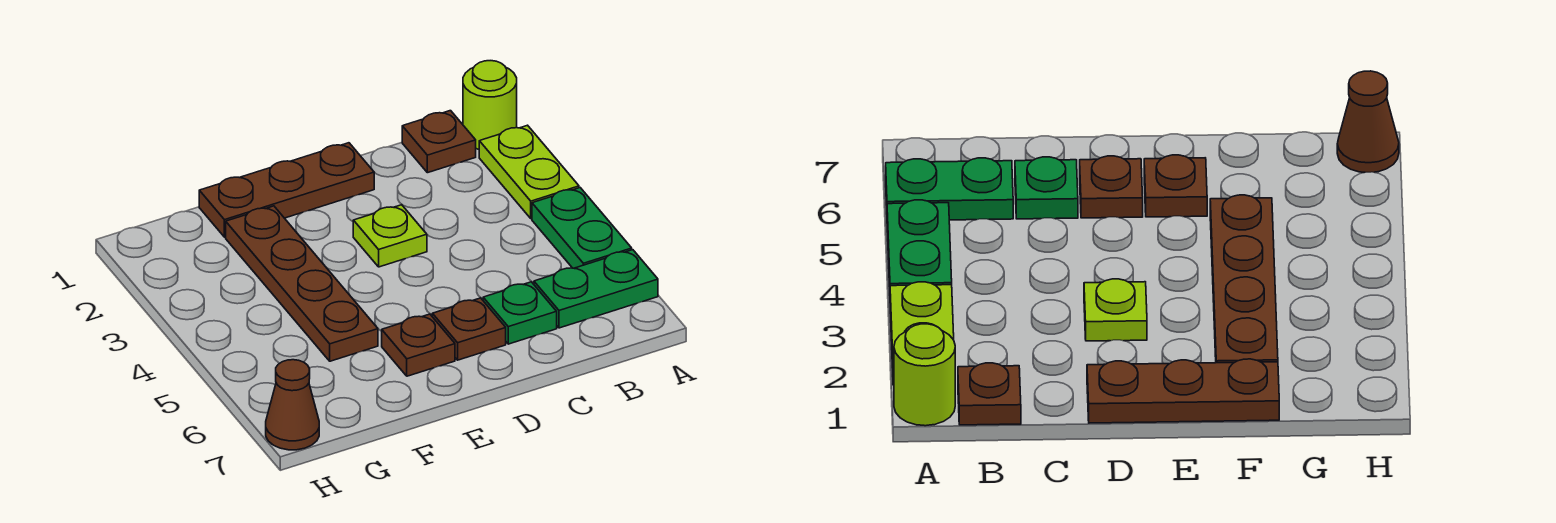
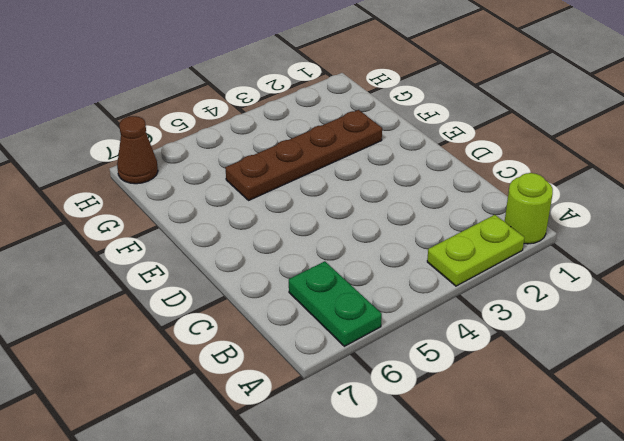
none -> green 1x2 plate [532,188,632,268]
none -> brown 1x1 plate [402,111,476,173]
none -> green 1x1 plate [483,282,557,344]

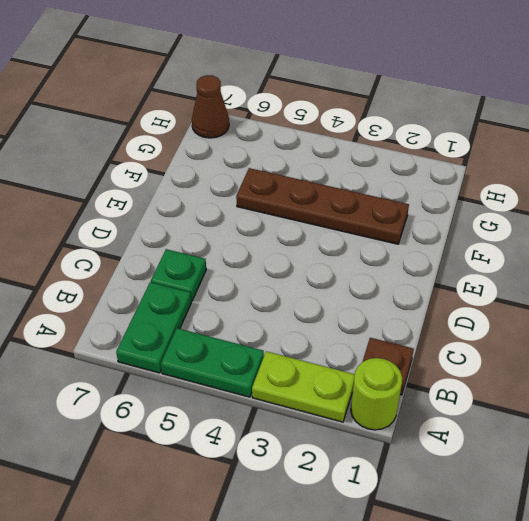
none -> brown 1x3 plate [199,143,374,237]
none -> lime 1x1 plate [353,205,427,267]
none -> brown 1x1 plate [432,298,506,360]

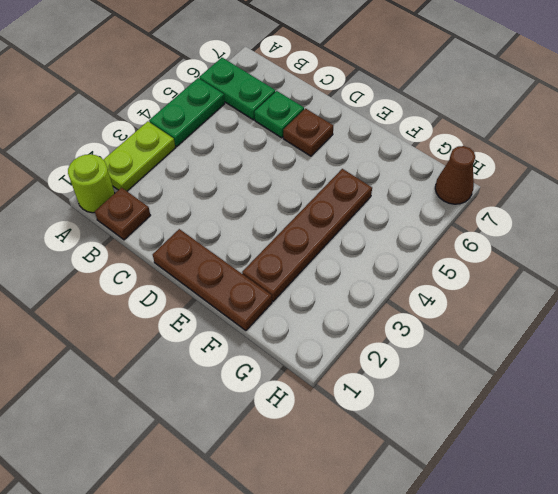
none -> lime 1x1 plate [353,205,427,267]
none -> brown 1x1 plate [382,314,455,376]

